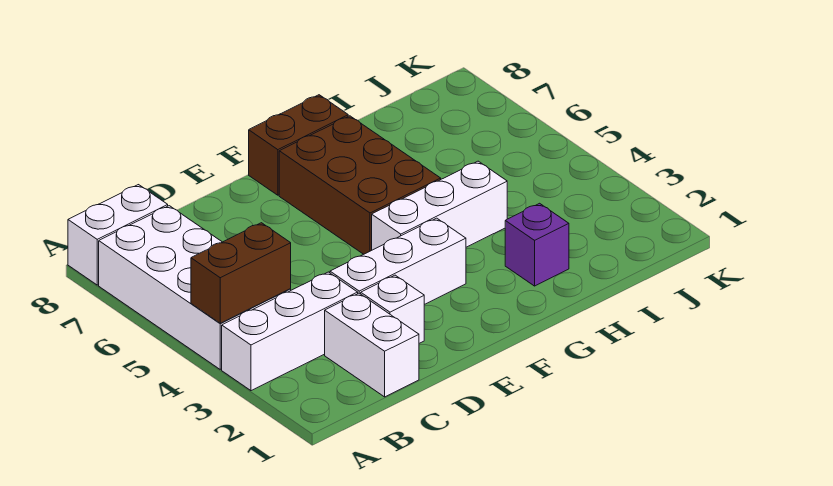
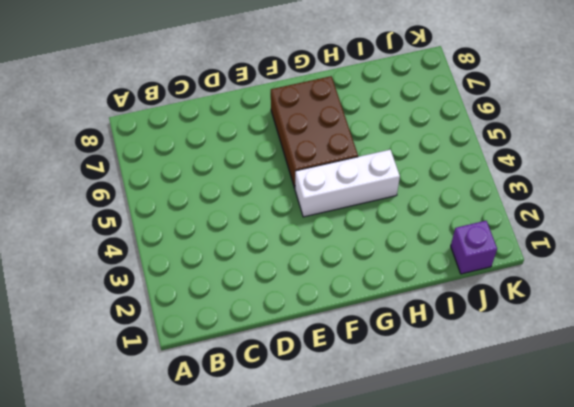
purple 1x1 brick [451,221,497,274] -> purple 1x1 brick moved to [505,203,569,286]
none -> white 1x3 brick [222,272,358,391]
none -> white 2x4 brick [99,206,291,369]

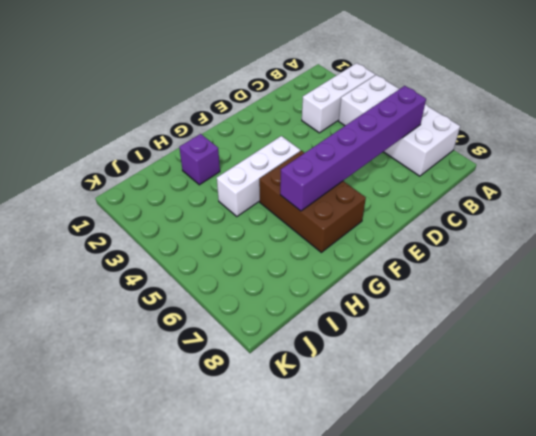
purple 1x6 brick [280,86,426,211] -> none
none -> white 1x2 brick [68,185,168,285]
none -> white 1x2 brick [325,293,419,397]

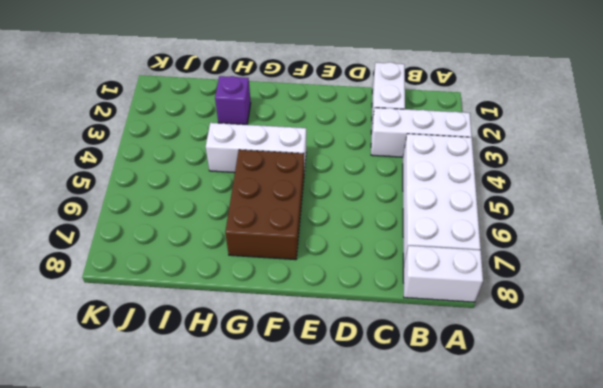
none -> white 1x1 brick [361,275,424,343]
none -> white 1x3 brick [330,218,466,305]

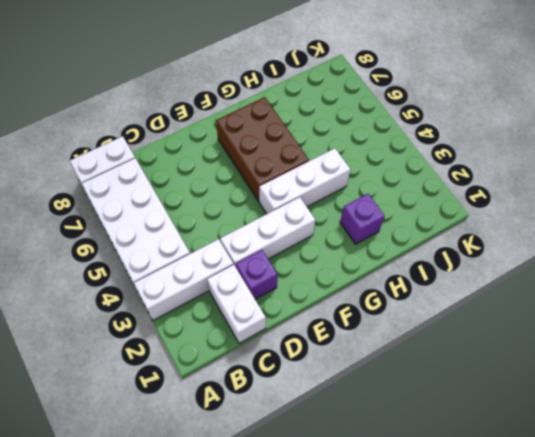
purple 1x1 brick [236,250,277,299] -> white 1x1 brick [361,275,424,343]
none -> brown 1x2 brick [249,95,348,195]
none -> brown 1x2 brick [191,223,291,323]

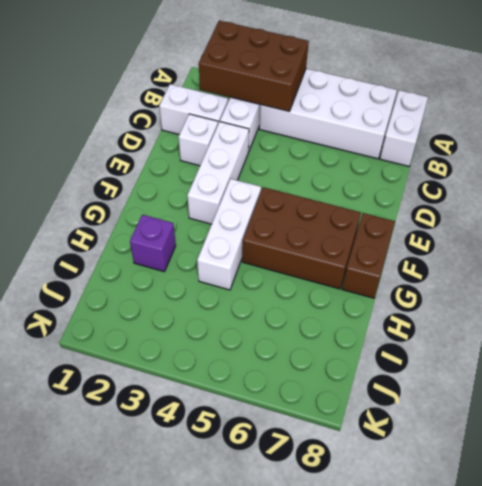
brown 2x3 brick [199,21,309,111] -> brown 1x2 brick [191,223,291,323]

